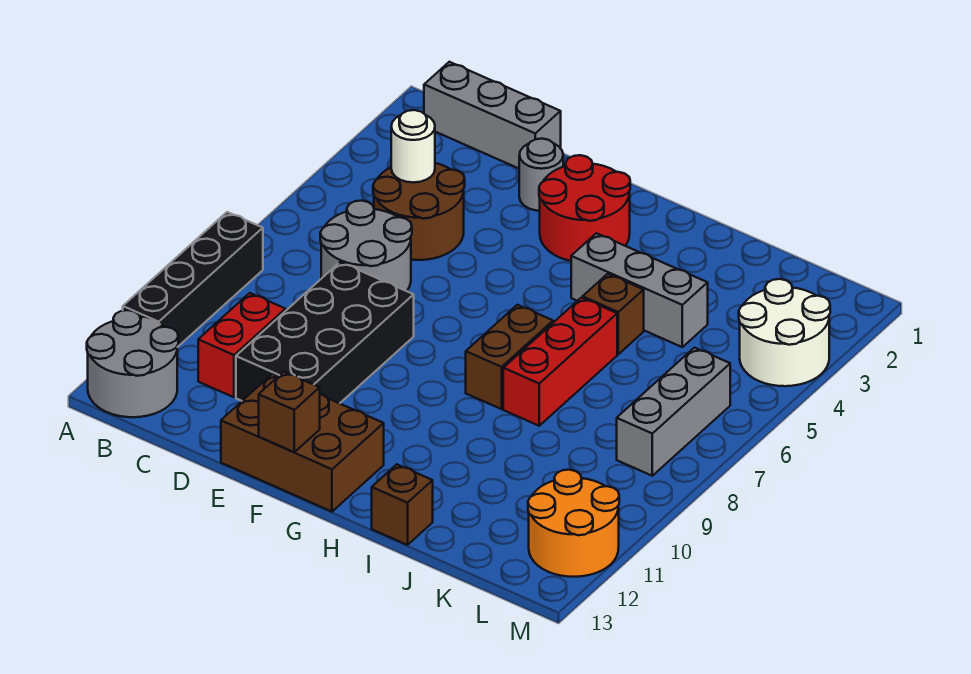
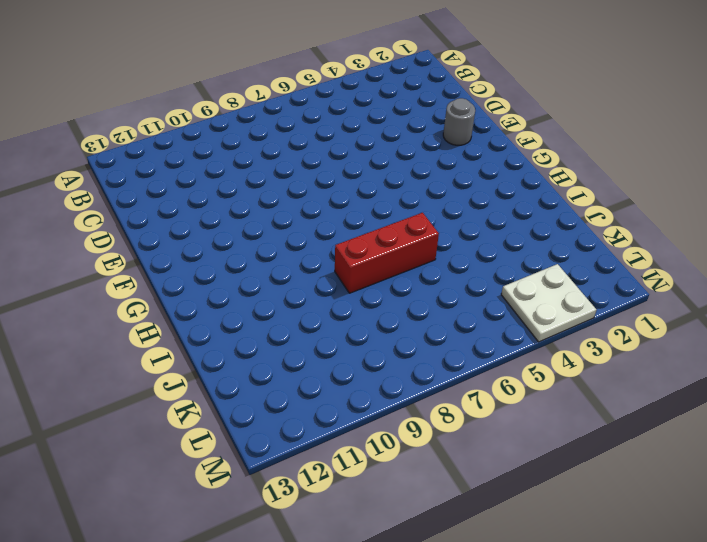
white 2x2 plate [501,264,596,342] -> white 2x2 round brick [739,279,830,386]
none -> black 1x4 brick [123,212,263,347]
none -> grey 2x2 round brick [87,310,178,417]
none -> grey 1x3 brick [424,62,561,168]

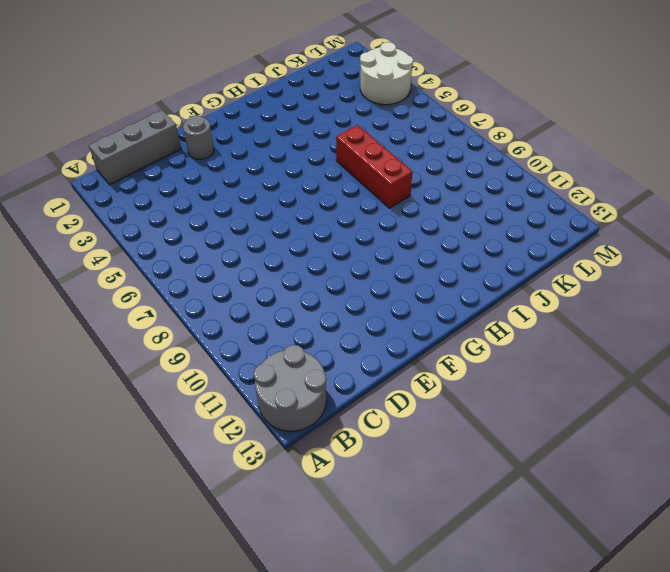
none -> black 1x4 brick [123,212,263,347]
none -> brown 2x2 round brick [373,163,465,260]
none -> grey 2x2 round brick [320,201,412,291]

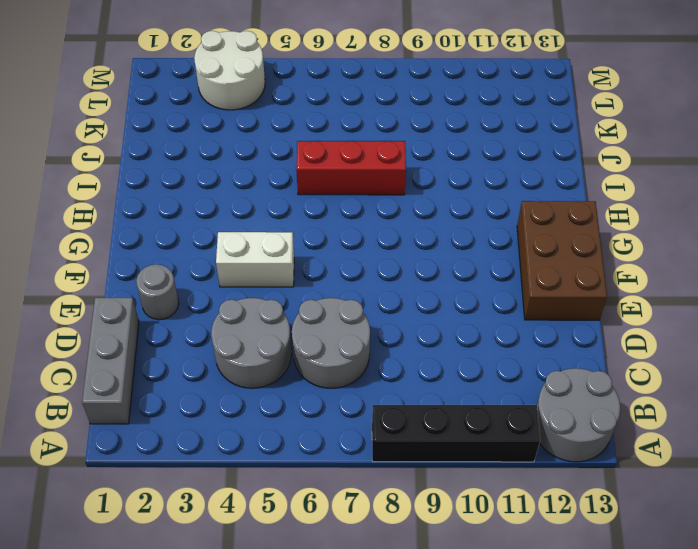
grey 2x2 round brick [211,298,292,388] -> brown 2x2 round brick [373,163,465,260]
white 1x2 brick [216,232,294,287] -> none
none -> red 1x2 brick [198,293,286,397]
none -> black 2x4 brick [236,262,414,403]
none -> red 2x2 round brick [539,155,630,261]

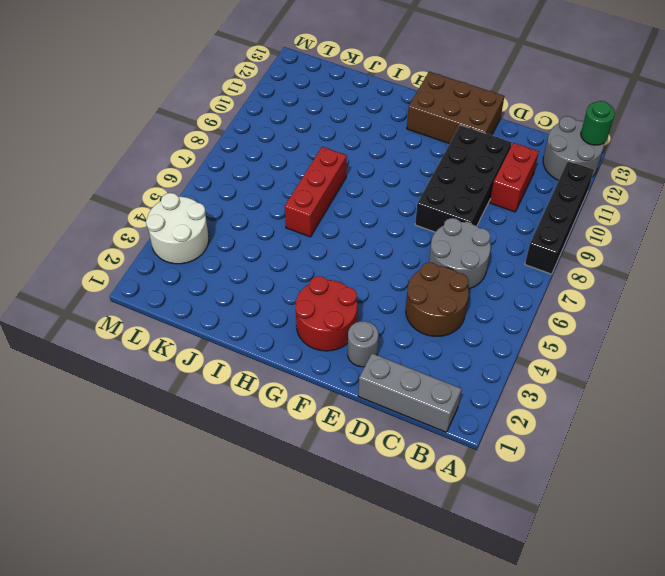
green 1x1 round brick [581,101,615,145] -> none
none -> grey 1x3 brick [571,233,708,347]
none -> brown 1x2 brick [466,305,553,409]
none -> brown 1x1 brick [583,274,644,354]

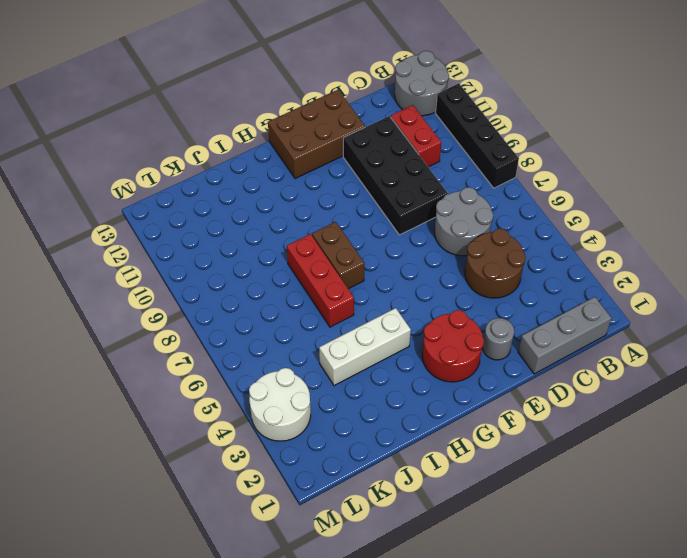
white 1x3 brick [319,308,411,386] -> grey 1x3 brick [571,233,708,347]
none -> brown 1x1 brick [583,274,644,354]
none -> brown 1x1 brick [372,464,433,545]
none -> grey 1x3 brick [617,348,730,476]

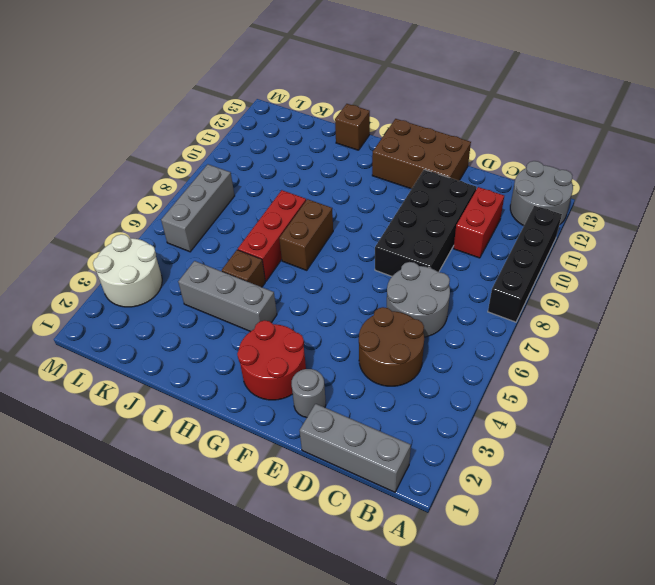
none -> orange 2x2 round brick [528,470,619,577]
none -> white 1x1 round brick [391,110,435,183]
none -> brown 1x1 brick [259,372,320,452]

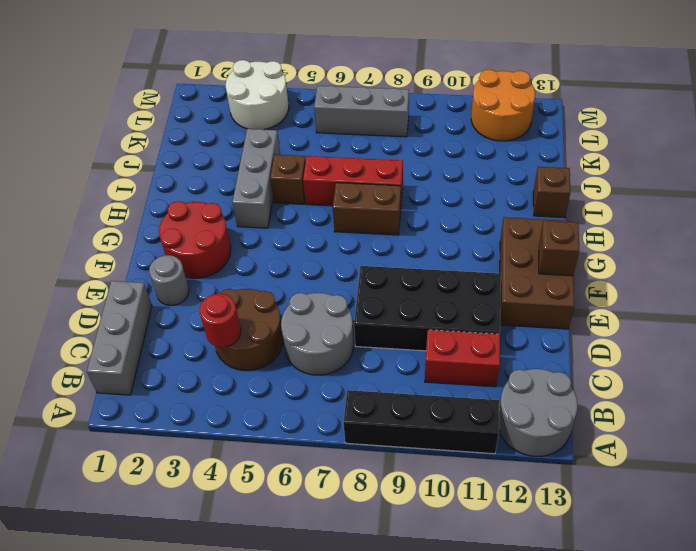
red 1x1 round brick [200,294,241,347] -> white 1x1 round brick [391,110,435,183]

